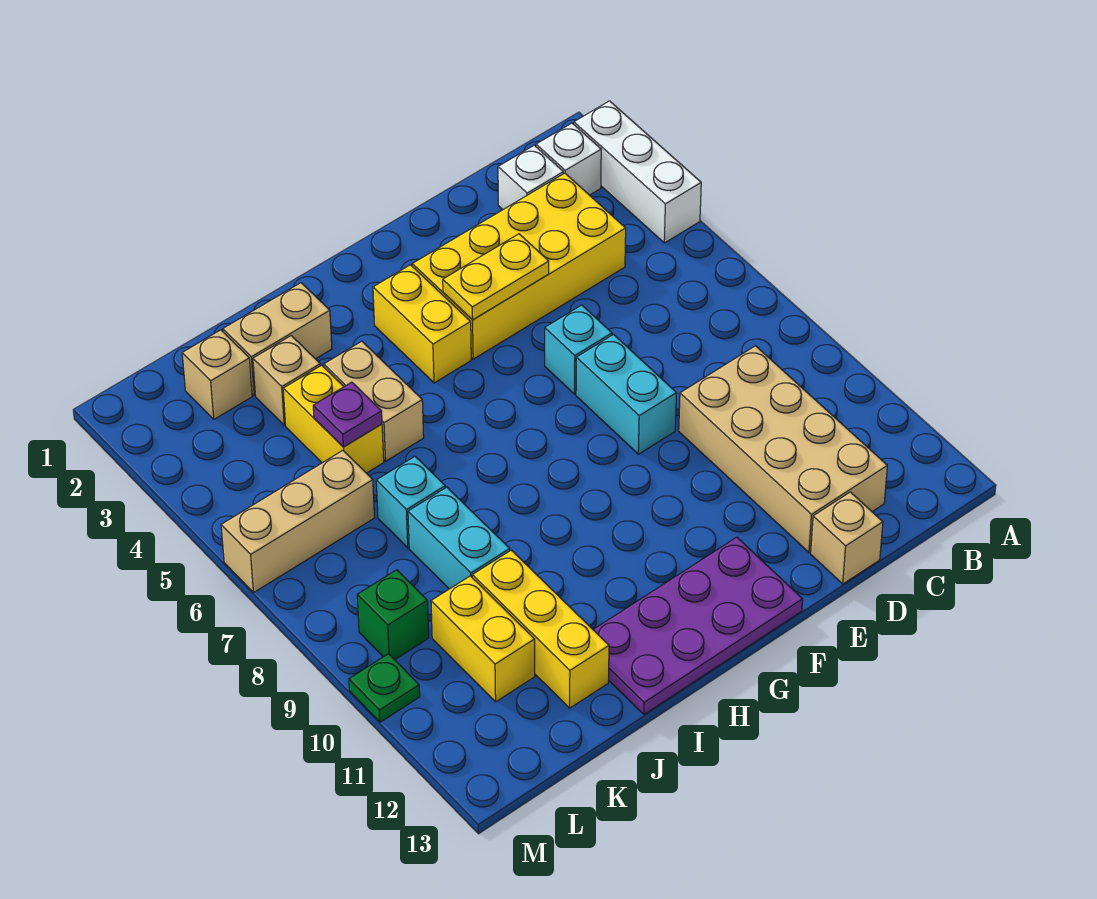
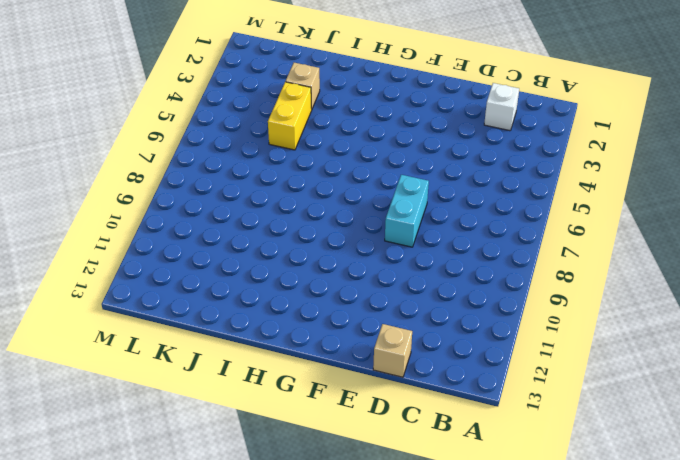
none -> white 1x3 brick [574,101,701,243]
none -> white 1x1 brick [536,123,601,195]
none -> yellow 2x4 brick [412,173,626,359]

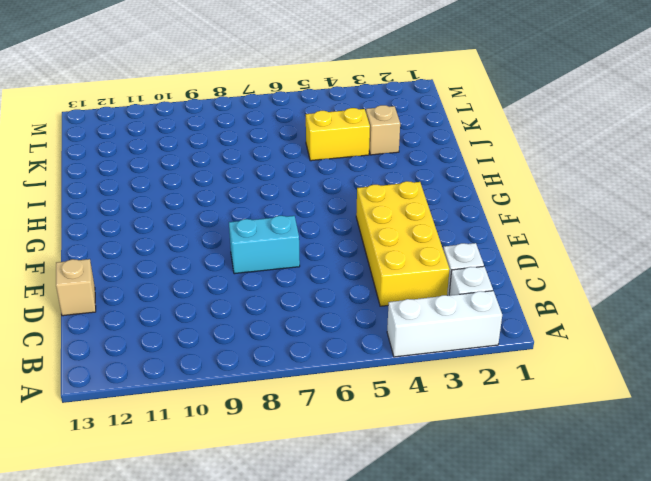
none -> tan 2x4 brick [679,346,887,553]
none -> cyan 1x1 brick [545,305,612,394]
none -> purple 2x4 plate [593,537,803,714]

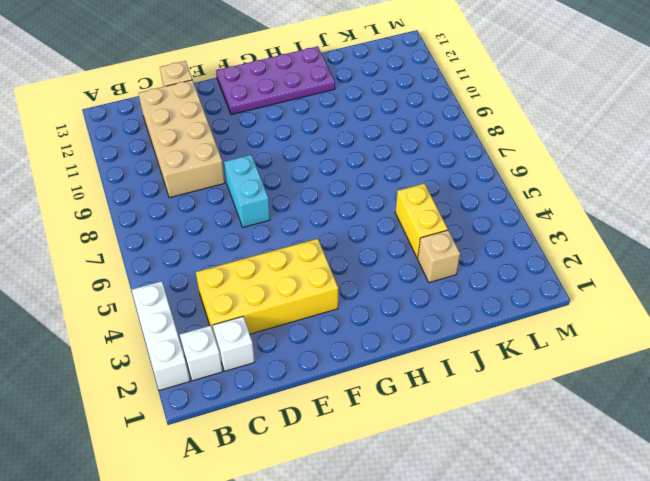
none -> cyan 1x1 brick [545,305,612,394]
none -> yellow 1x2 brick [373,265,471,383]
none -> tan 1x2 brick [223,283,332,395]

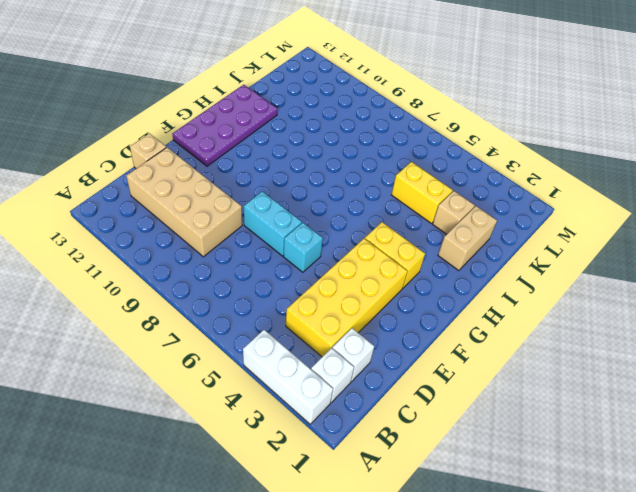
none -> tan 1x2 brick [324,341,424,461]
none -> cyan 1x1 brick [376,456,445,548]
none -> cyan 1x2 brick [408,487,510,589]

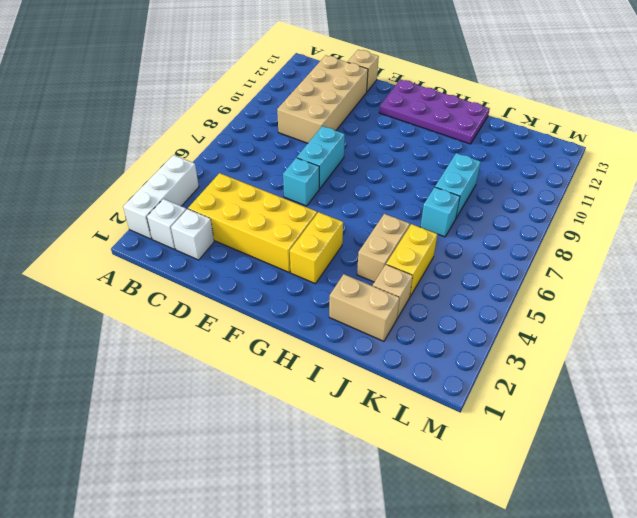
none -> yellow 1x3 brick [472,550,609,708]
none -> tan 1x1 brick [182,330,252,419]
none -> tan 1x3 brick [221,451,374,592]

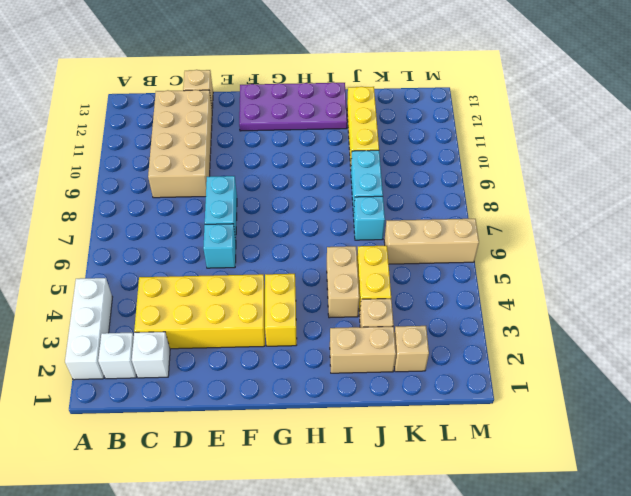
none -> yellow 1x2 brick [431,576,535,702]
none -> green 1x1 brick [357,570,429,660]
none -> green 1x1 plate [349,654,420,722]

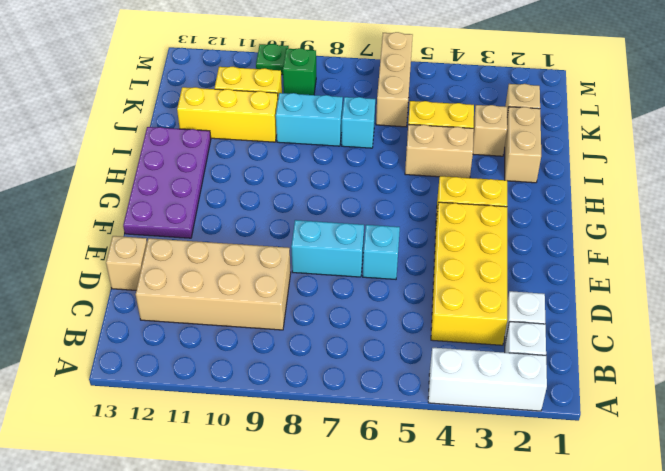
none -> yellow 1x2 plate [443,234,549,320]
none -> purple 1x1 plate [313,382,382,447]

